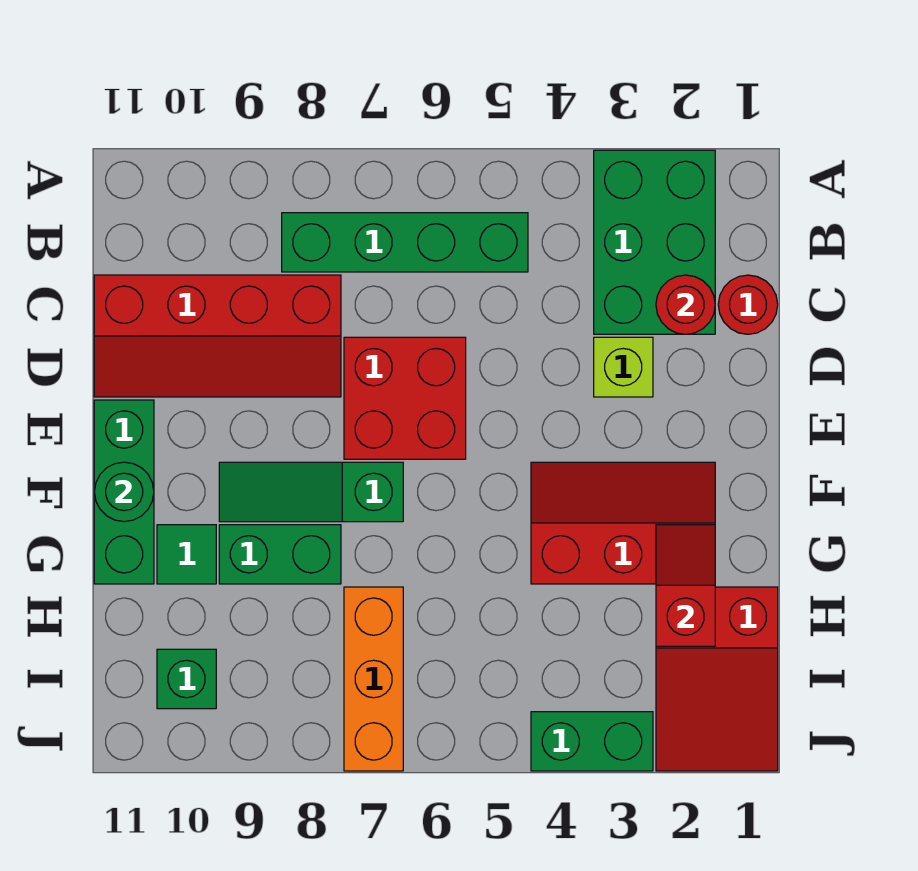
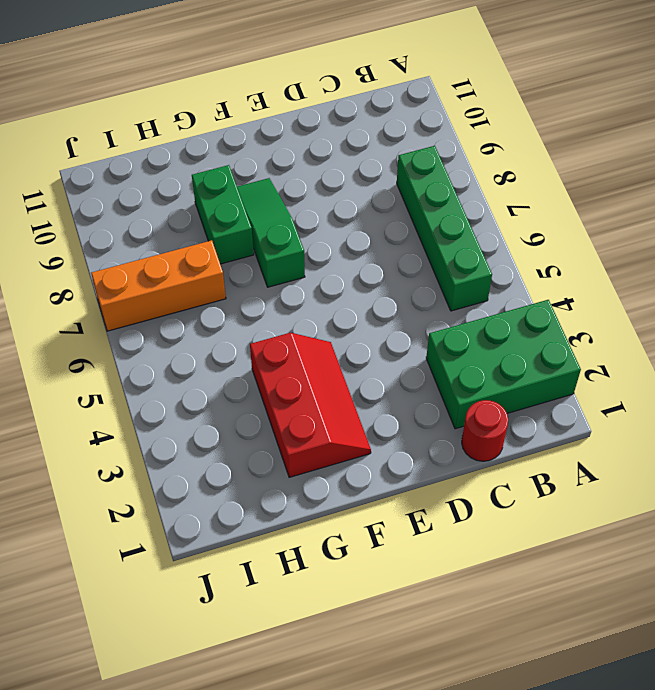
none -> red 2x4 slope [94,275,341,397]
none -> lime 1x1 brick [594,337,653,397]
none -> red 2x2 brick [344,337,466,459]

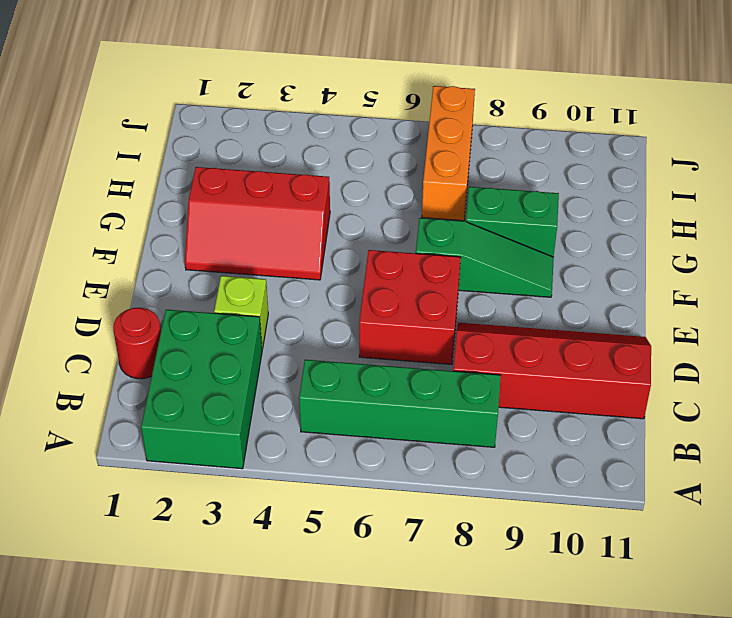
none -> green 1x3 brick [94,400,154,584]
none -> green 1x1 tile [157,525,216,584]
none -> red 2x3 slope [656,587,778,771]

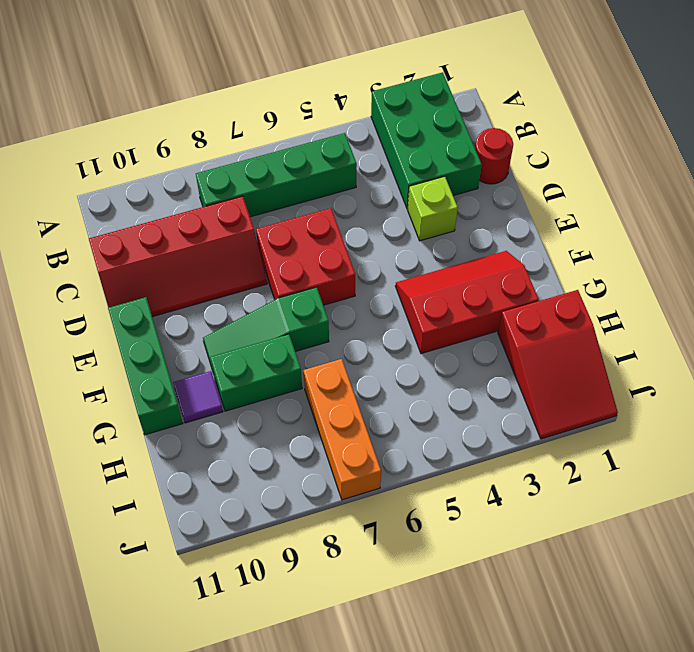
purple 1x1 tile [173,371,223,423] -> green 1x1 tile [157,525,216,584]
none -> green 1x1 brick [157,649,216,709]
none -> green 1x2 brick [531,712,653,771]
none -> red 1x1 round brick [656,275,715,334]

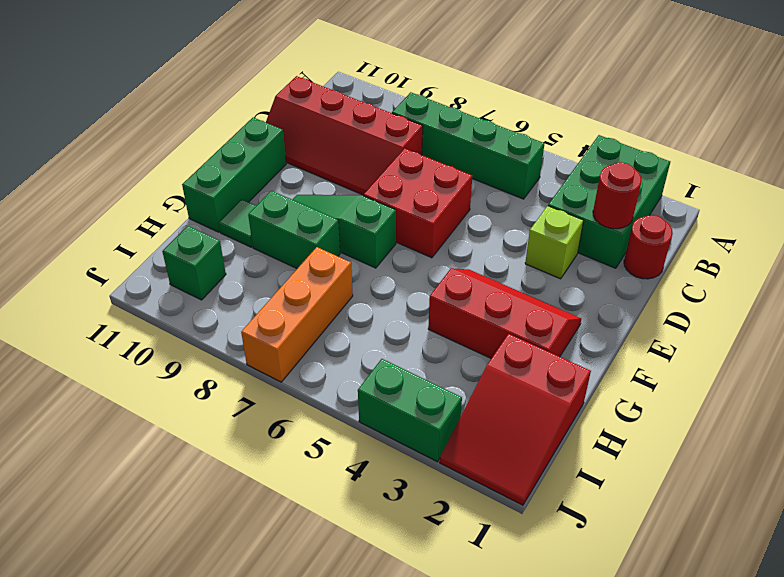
none -> green 1x1 round brick [94,462,154,522]
none -> red 1x2 slope [656,525,715,646]

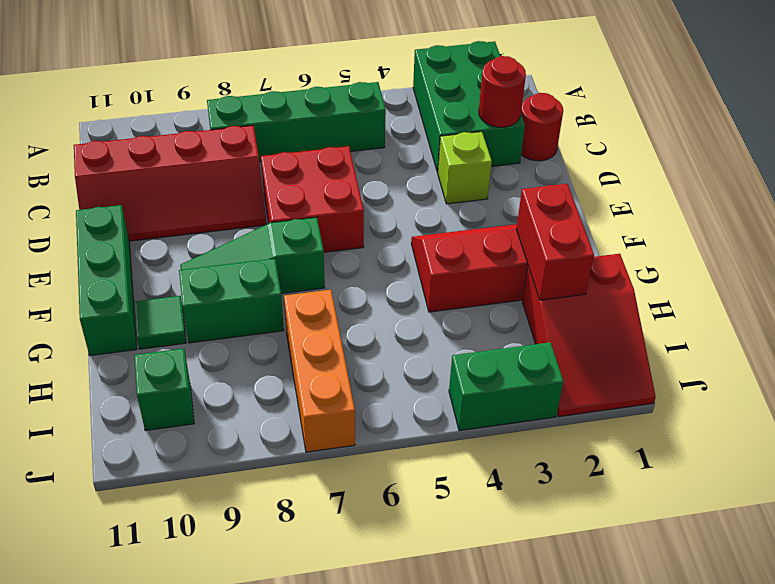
red 1x2 brick [516,184,594,300] -> red 1x2 slope [656,525,715,646]
none -> green 1x1 round brick [94,462,154,522]

